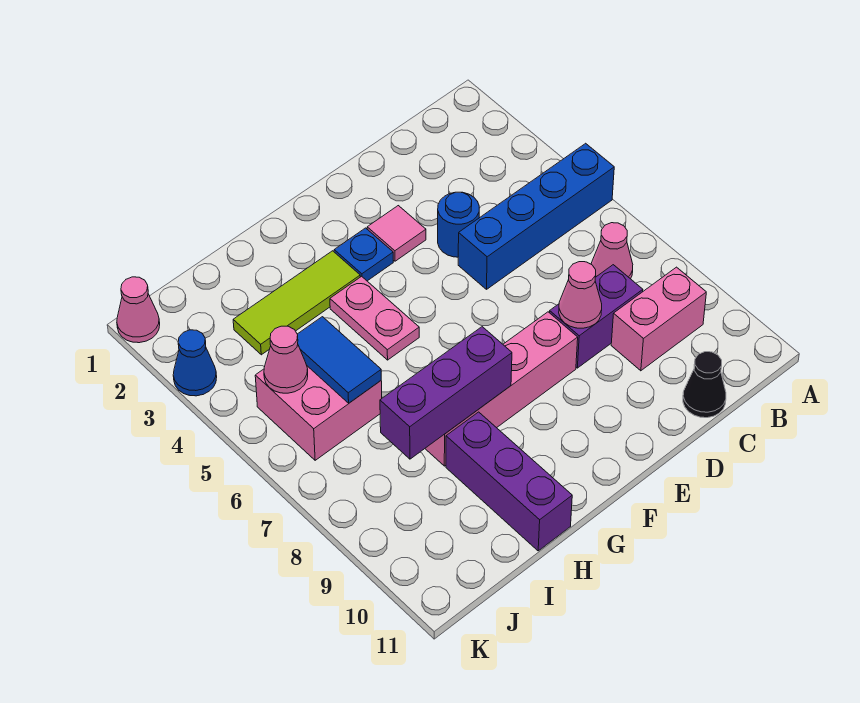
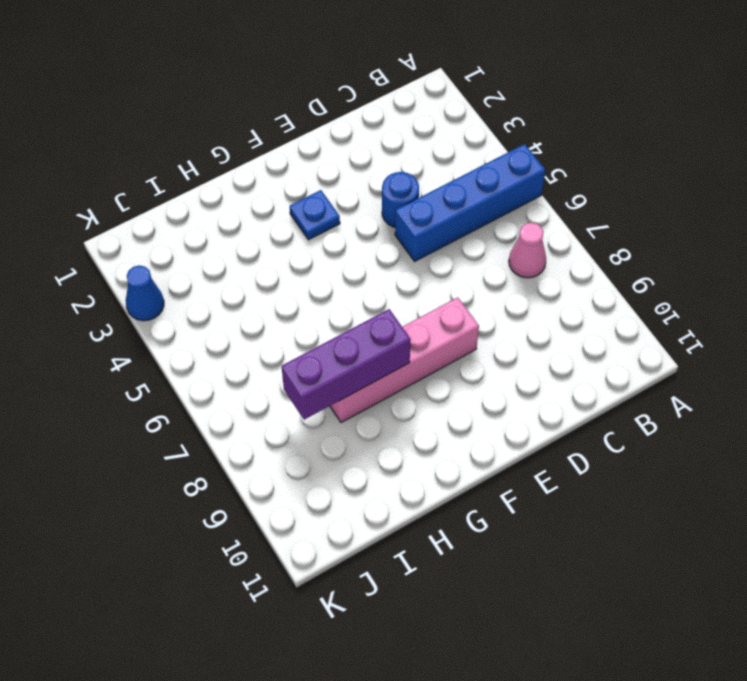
none -> pink 1x2 brick [611,267,706,371]
none -> purple 1x2 brick [550,265,643,368]
none -> black 1x1 cone [683,352,726,418]

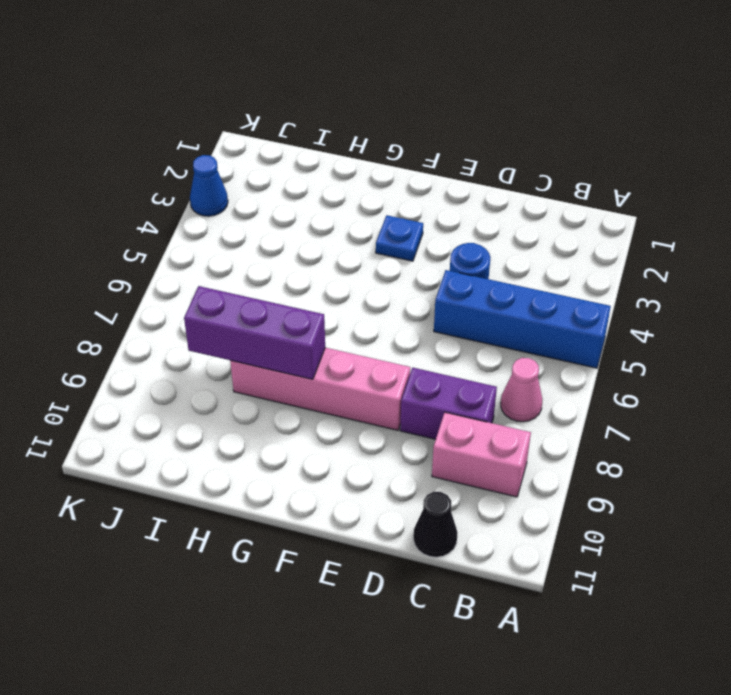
none -> pink 1x1 tile [367,206,426,261]
none -> lime 1x3 tile [233,251,360,355]
none -> pink 1x2 plate [330,276,419,360]

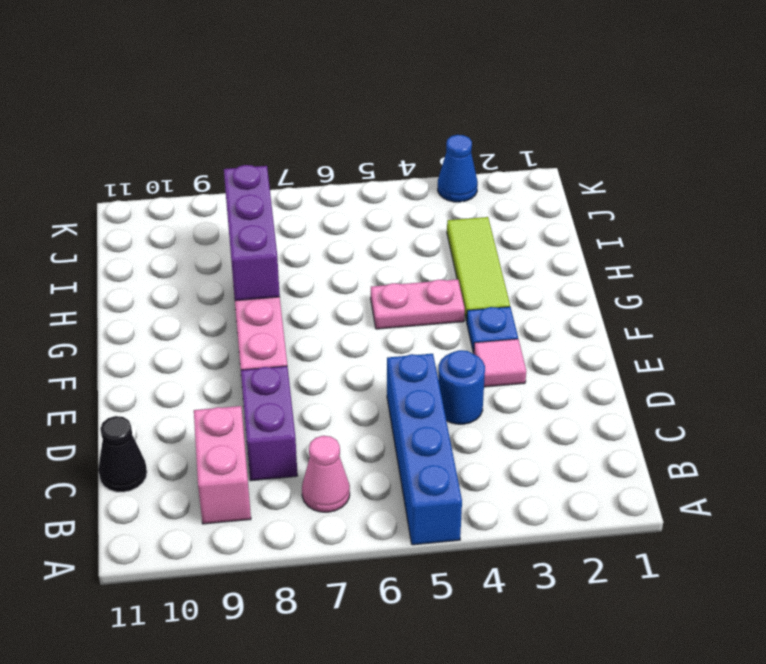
none -> purple 1x3 brick [446,412,572,551]
none -> pink 2x2 brick [255,366,382,460]
none -> pink 1x1 cone [117,277,160,343]

